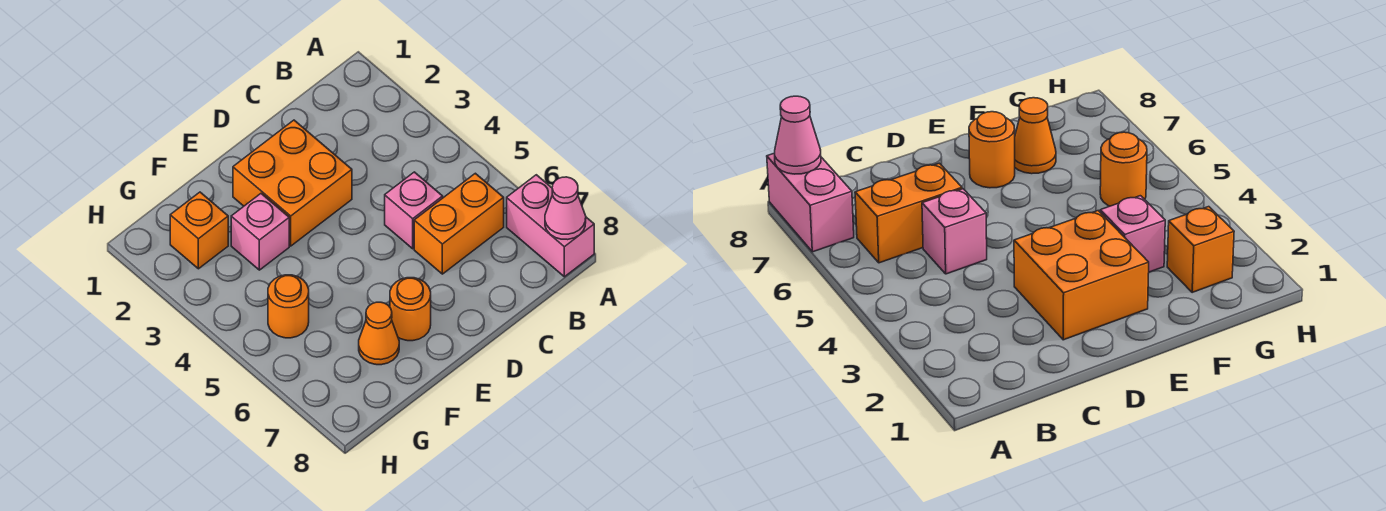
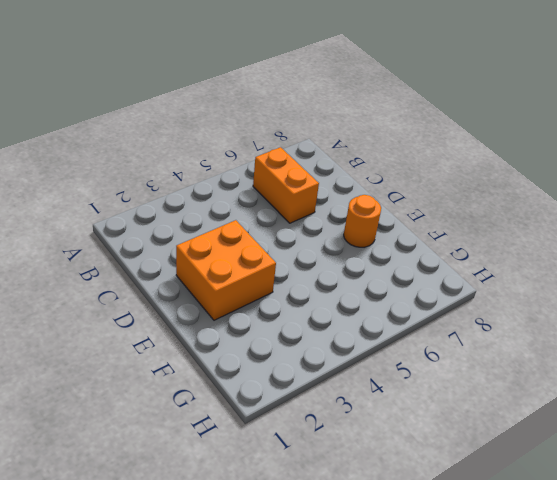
none -> pink 1x2 brick [507,175,594,277]
none -> pink 1x1 brick [385,172,443,249]

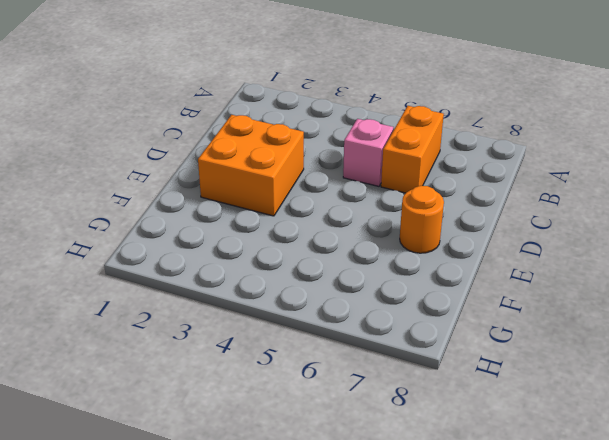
none -> pink 1x2 brick [507,175,594,277]
none -> pink 1x1 brick [231,194,289,270]

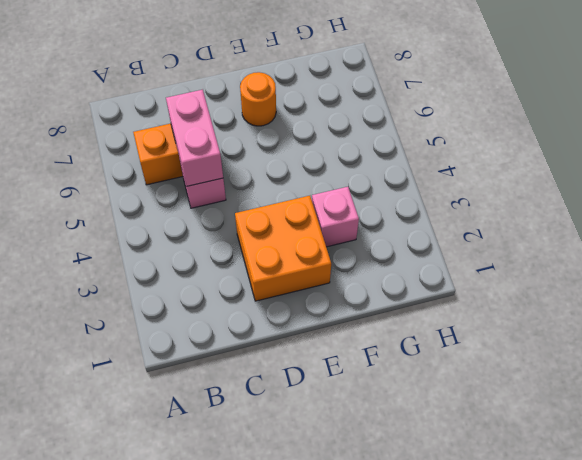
pink 1x2 brick [166,90,223,186] -> pink 1x2 brick moved to [507,175,594,277]
none -> orange 1x1 cone [359,302,399,365]
none -> orange 1x1 brick [170,192,228,269]

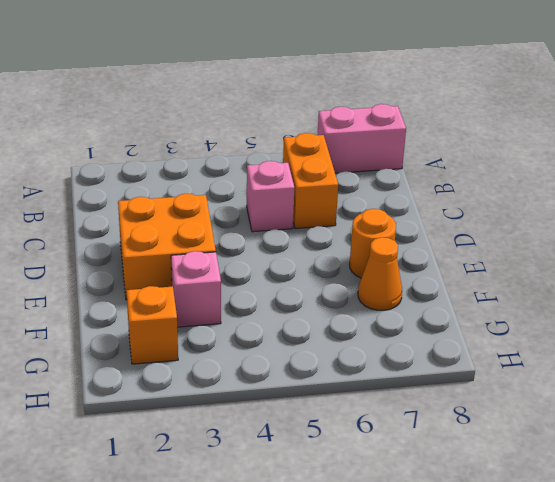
none -> orange 1x1 round brick [268,275,309,338]
none -> pink 1x1 cone [545,177,586,240]

